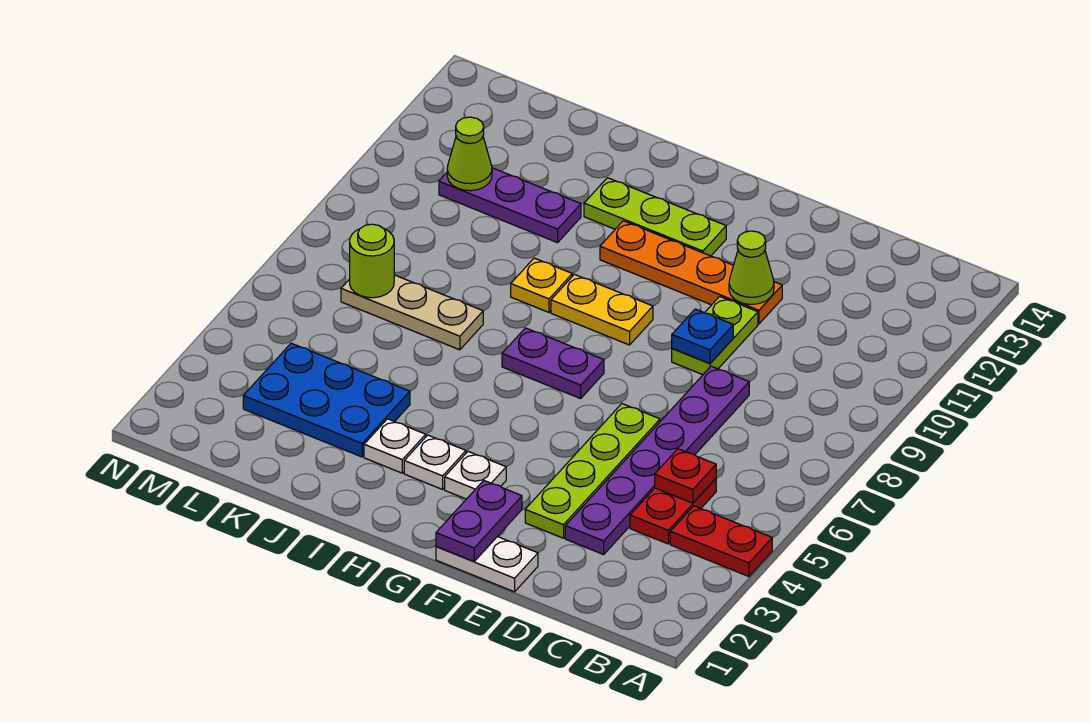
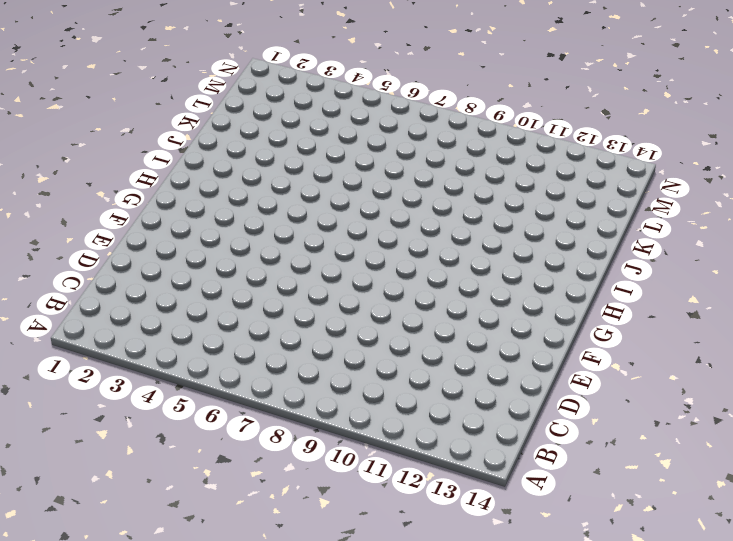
none -> red 1x2 plate [670,506,772,576]
none -> red 1x2 plate [630,479,716,544]
none -> purple 1x6 plate [565,366,749,554]

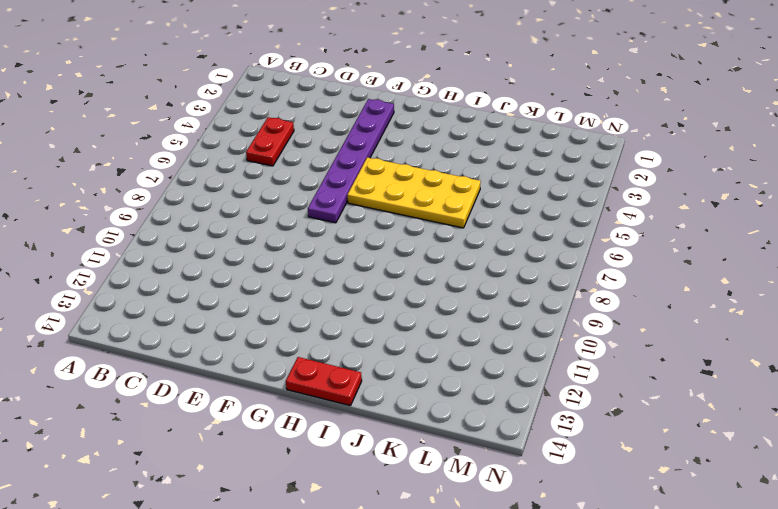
purple 1x6 plate [308,99,394,223] -> purple 1x6 plate moved to [565,366,749,554]
yellow 2x4 plate [347,157,481,228] -> none
red 1x2 plate [286,357,362,406] -> red 1x2 plate moved to [670,506,772,576]
none -> white 1x2 plate [436,537,538,592]
none -> lime 1x4 plate [525,404,660,538]
none -> lime 1x2 plate [672,296,758,375]

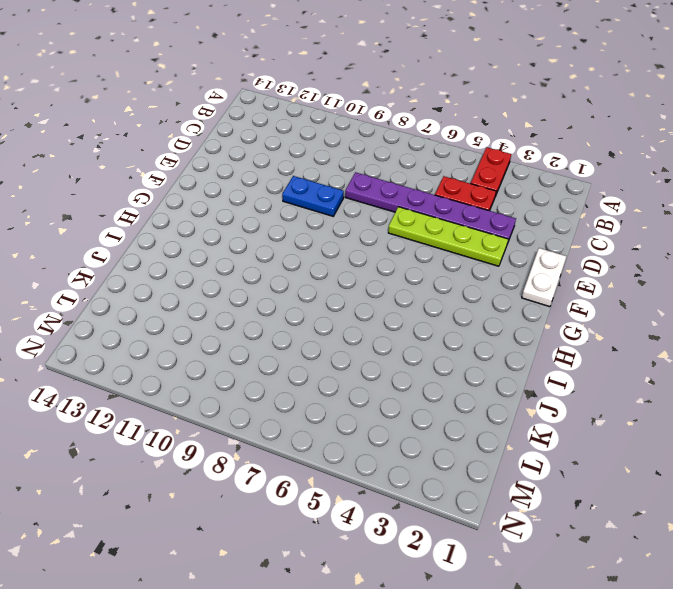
blue 1x2 plate [282,176,344,216] -> lime 1x2 plate [672,296,758,375]
none -> orange 1x4 plate [600,221,782,324]
none -> white 1x1 plate [445,452,506,499]
none -> purple 1x2 plate [502,328,604,399]

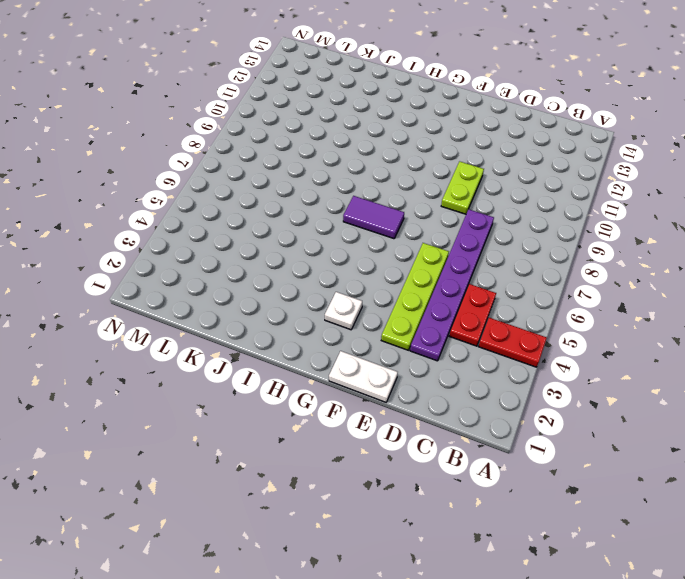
purple 1x2 tile [343,196,404,239] -> purple 1x2 plate [502,328,604,399]
none -> orange 1x4 plate [600,221,782,324]
none -> yellow 1x2 plate [551,274,653,345]
none -> lime 1x3 plate [584,178,726,256]

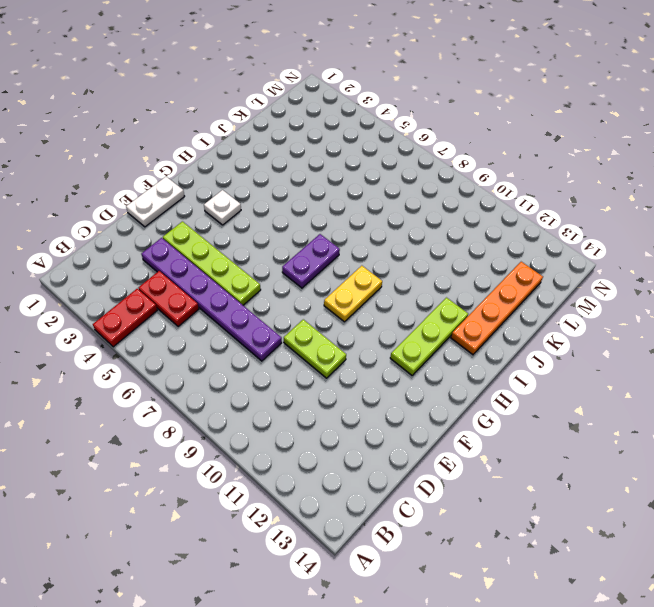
orange 1x4 plate [451,262,543,355] -> orange 1x4 plate moved to [600,221,782,324]
none -> white 1x1 plate [404,435,466,489]
none -> white 1x1 plate [364,419,426,473]
none -> yellow 1x1 plate [511,258,572,312]

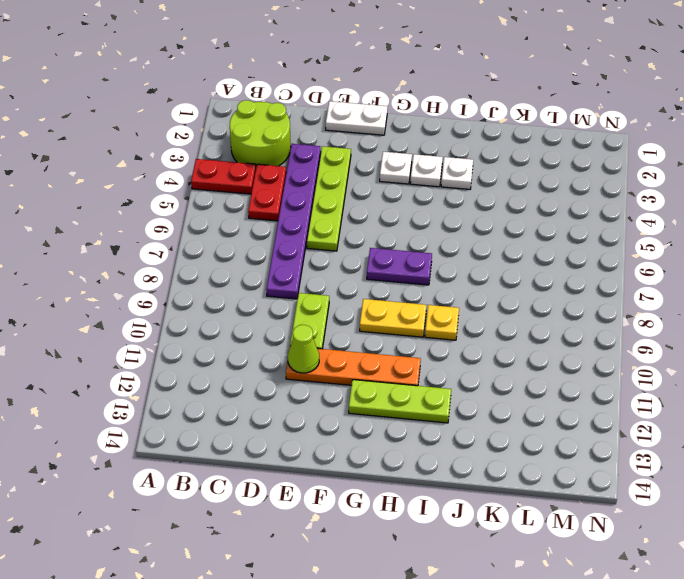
lime 2x2 round brick [230,100,291,166] -> none
none -> blue 2x3 plate [243,343,410,457]
none -> tan 1x3 plate [341,275,483,350]
none -> purple 1x3 plate [439,168,581,243]

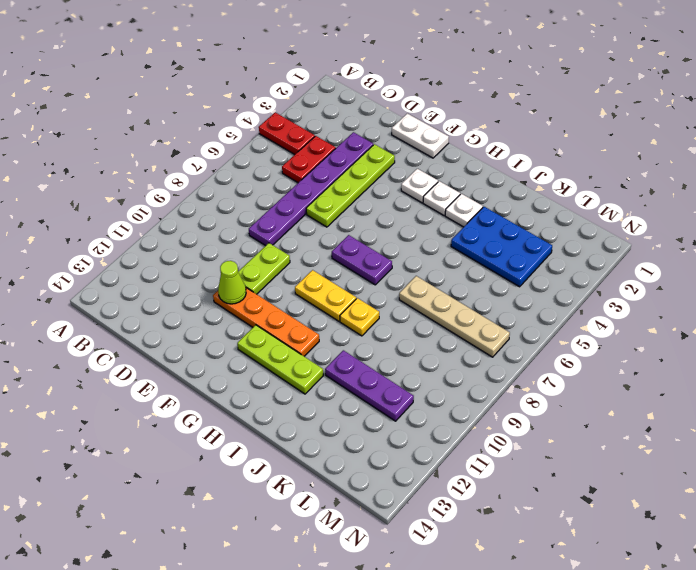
tan 1x4 plate [399,276,510,357] -> tan 1x3 plate [341,275,483,350]
none -> red 1x1 plate [655,449,716,503]
none -> blue 1x1 plate [672,309,733,363]
none -> purple 1x2 plate [436,481,522,561]

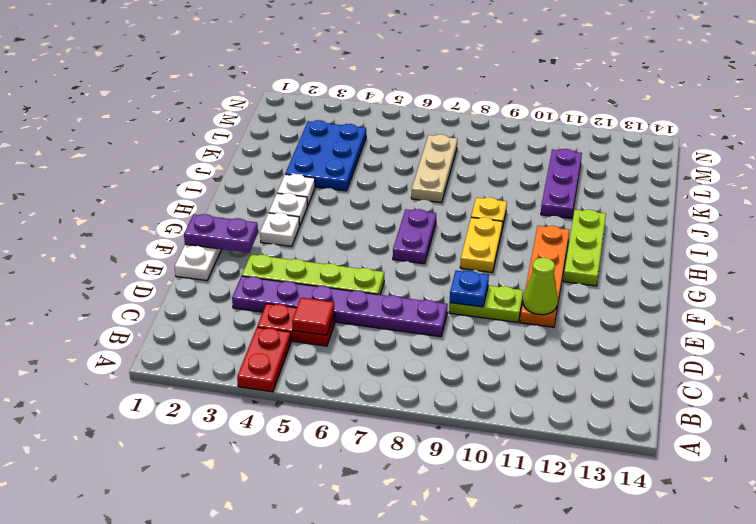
red 1x1 tile [292,298,335,335] -> red 1x1 plate [655,449,716,503]
none -> lime 1x1 round brick [350,224,394,298]
none -> lime 1x1 cone [447,117,492,191]

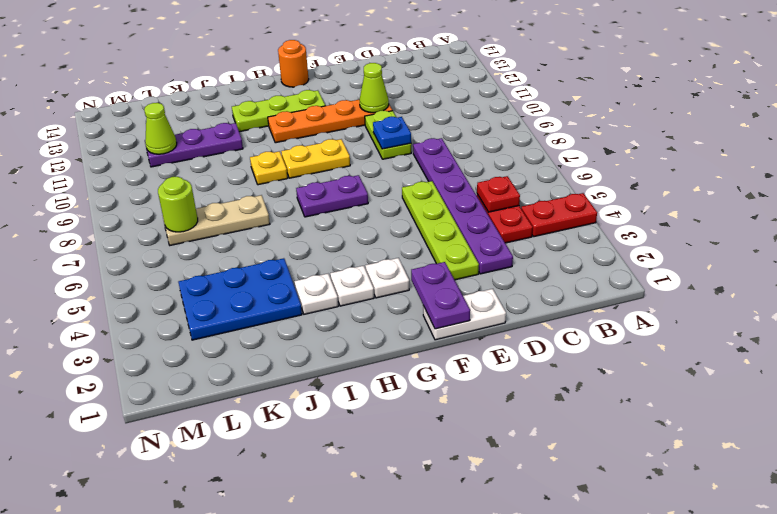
orange 1x1 round brick [278,40,309,87] -> none

